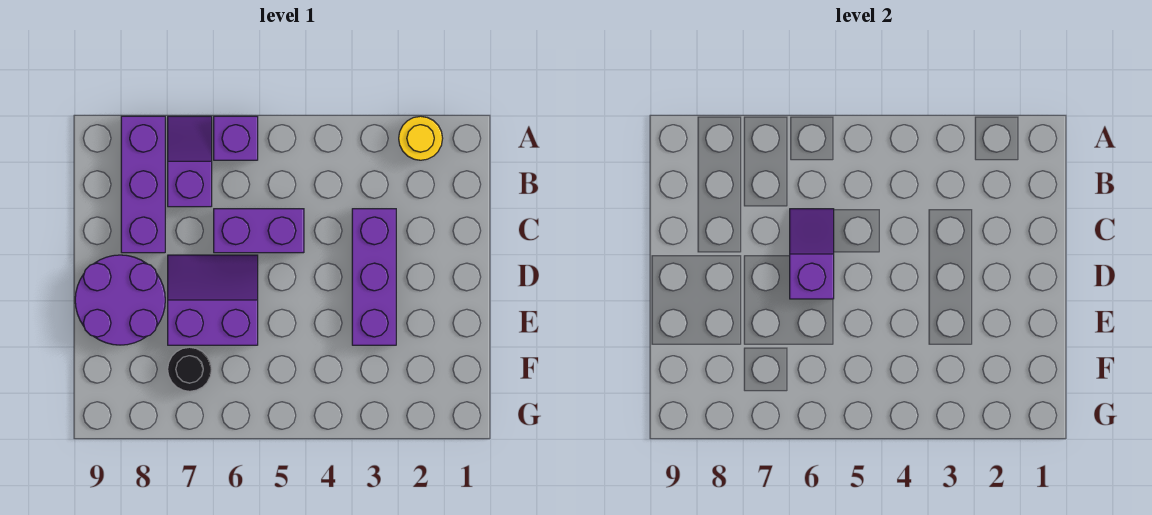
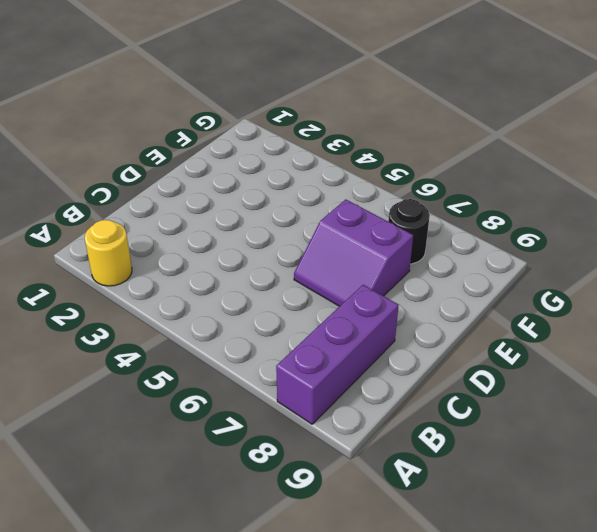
none -> purple 1x1 brick [214,116,258,160]
none -> purple 1x2 slope [168,116,212,207]

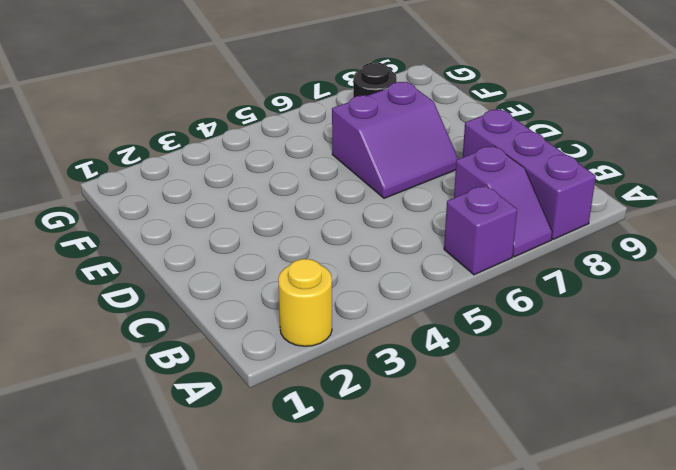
none -> purple 1x3 brick [352,209,396,345]
none -> purple 1x2 brick [214,209,304,253]

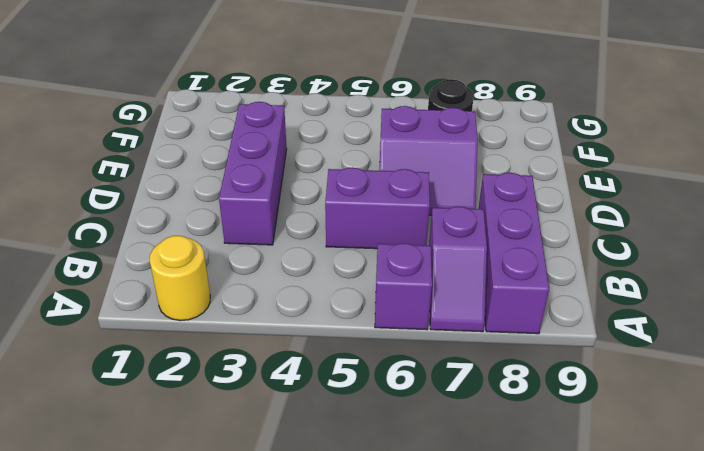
none -> purple 2x2 round brick [75,255,165,345]
none -> purple 1x2 slope [790,209,834,299]

